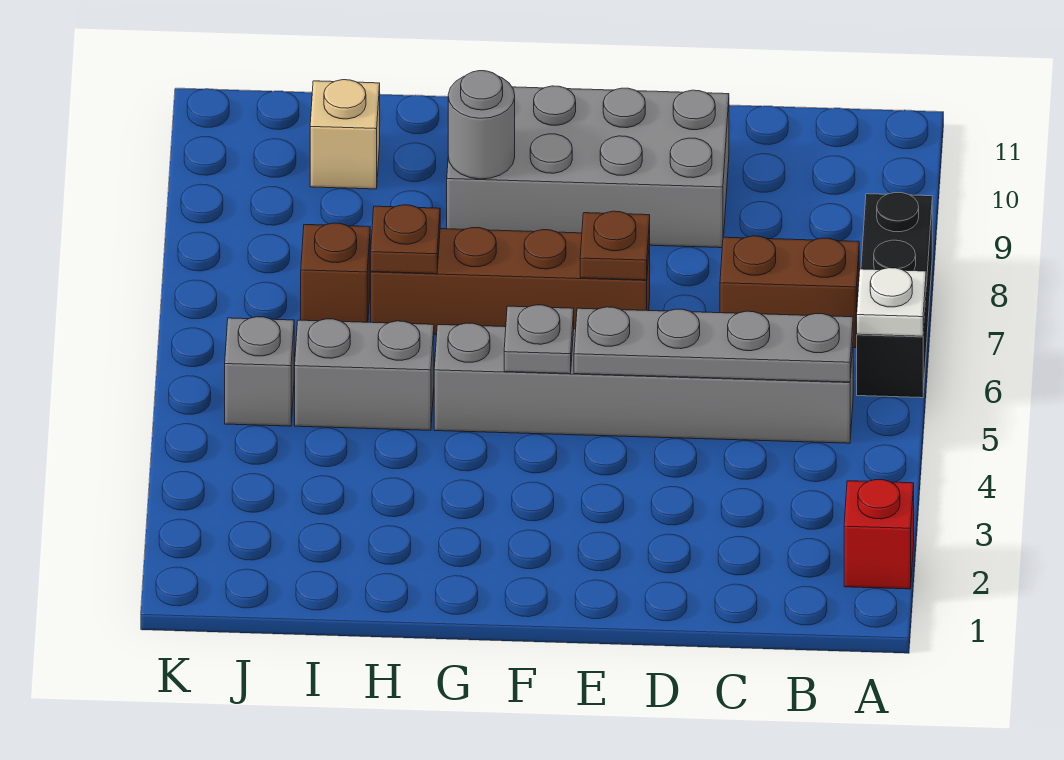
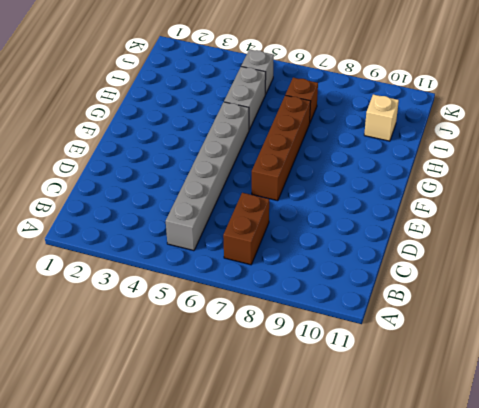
none -> red 1x1 brick [844,480,914,589]
none -> black 1x3 brick [857,193,932,398]
none -> grey 2x4 brick [447,86,729,248]

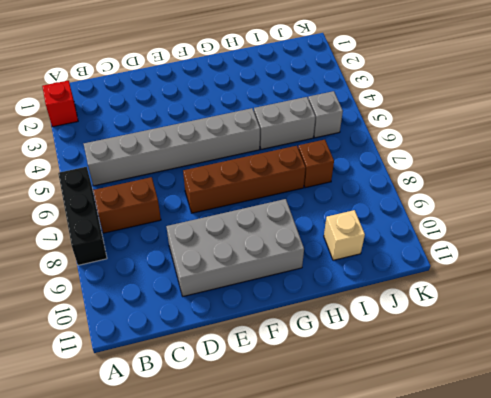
none -> white 1x1 plate [857,268,926,336]
none -> grey 1x4 plate [574,307,853,382]
none -> brown 1x1 plate [580,211,650,280]

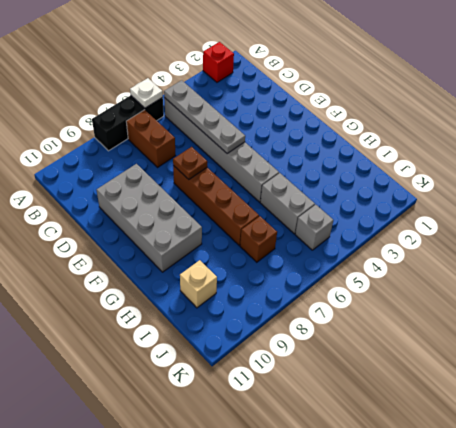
none -> grey 1x1 plate [504,305,574,374]
none -> grey 1x1 round brick [448,71,515,179]
none -> brown 1x1 plate [371,205,440,274]

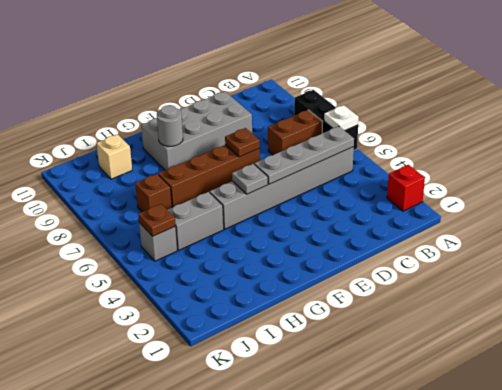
brown 1x1 plate [138,204,176,236] -> brown 1x1 plate moved to [371,205,440,274]

